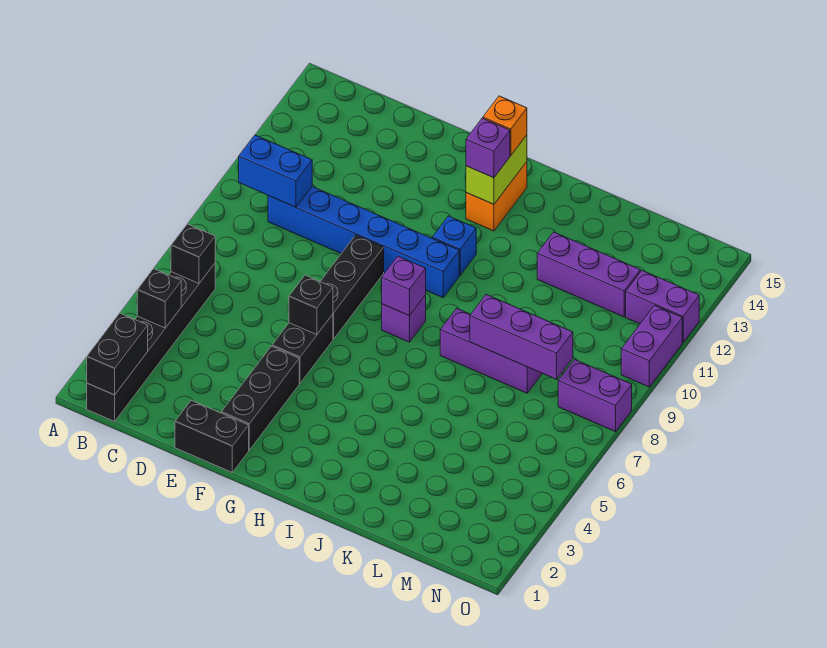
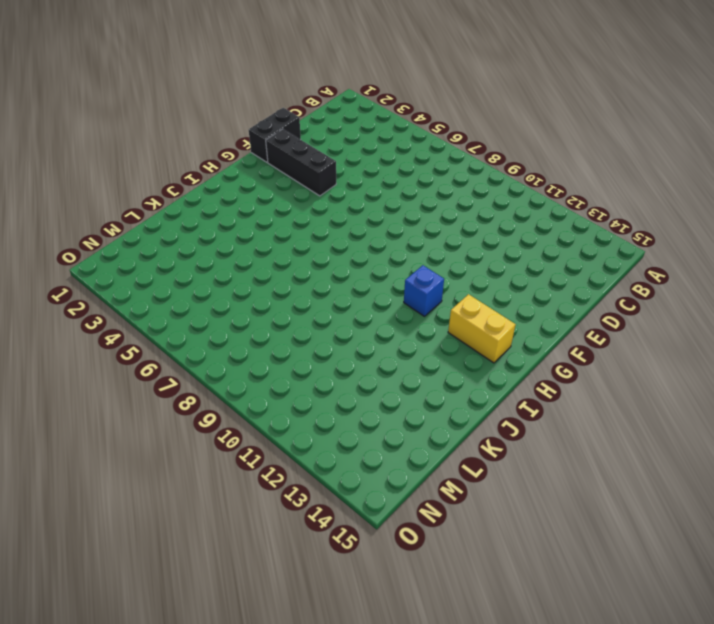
yellow 1x2 brick [448,294,516,363] -> orange 1x2 brick [466,162,527,231]
none -> black 1x6 brick [87,264,215,421]
none -> blue 1x6 brick [268,187,459,298]
none -> black 1x2 brick [272,314,333,383]

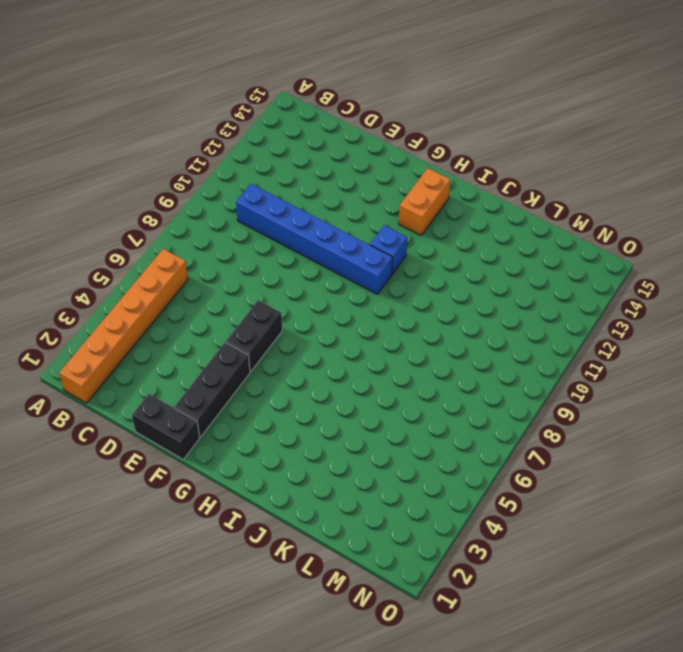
orange 1x6 brick [59,249,188,403] -> black 1x6 brick [87,264,215,421]
none -> black 1x3 brick [320,235,384,339]
none -> purple 1x1 brick [382,295,426,342]
none -> purple 1x3 brick [440,308,542,393]

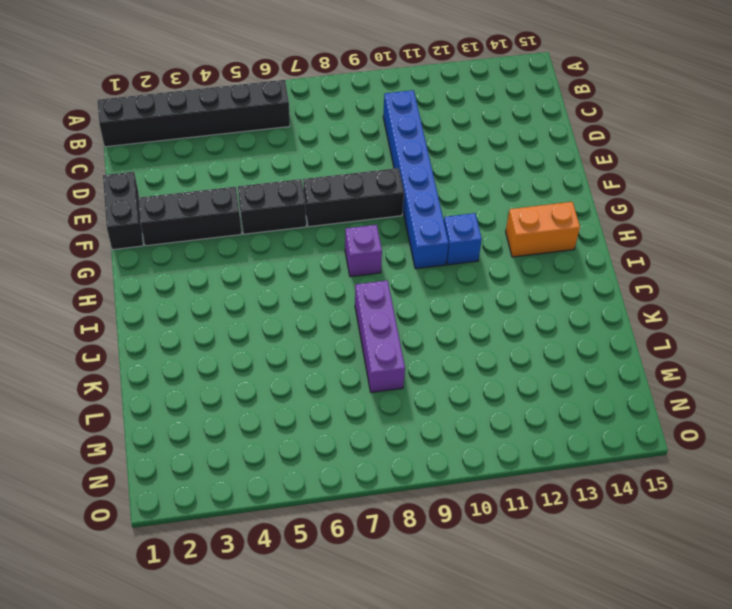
none -> purple 1x3 brick [537,232,640,317]
none -> purple 1x2 brick [558,359,632,432]
none -> purple 1x2 brick [626,271,699,342]

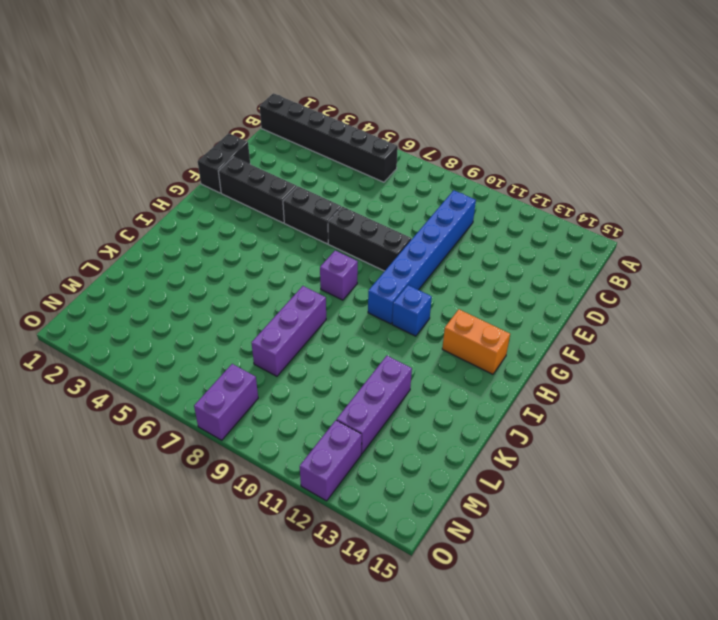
none -> purple 1x2 brick [621,305,682,387]
none -> black 1x2 brick [87,313,148,395]
none -> black 1x1 brick [137,268,181,328]

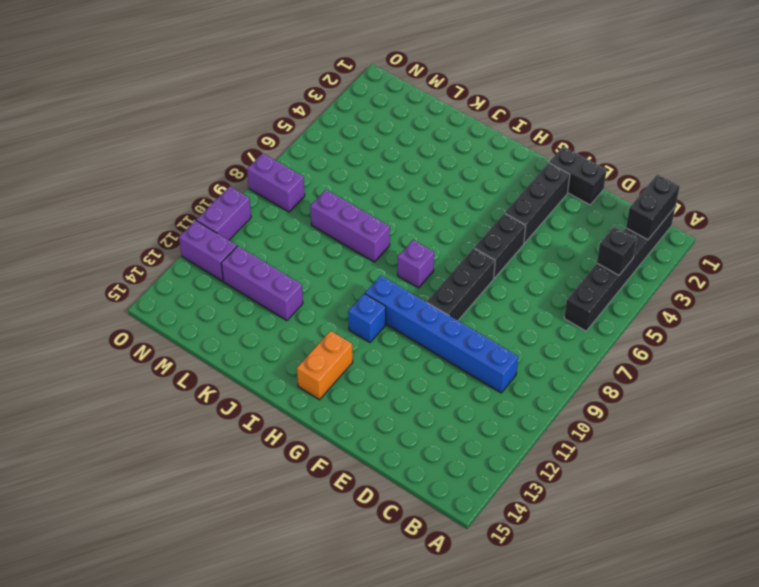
none -> black 1x1 brick [171,224,215,283]
none -> blue 1x2 brick [239,135,312,207]
none -> black 1x1 brick [289,275,333,335]

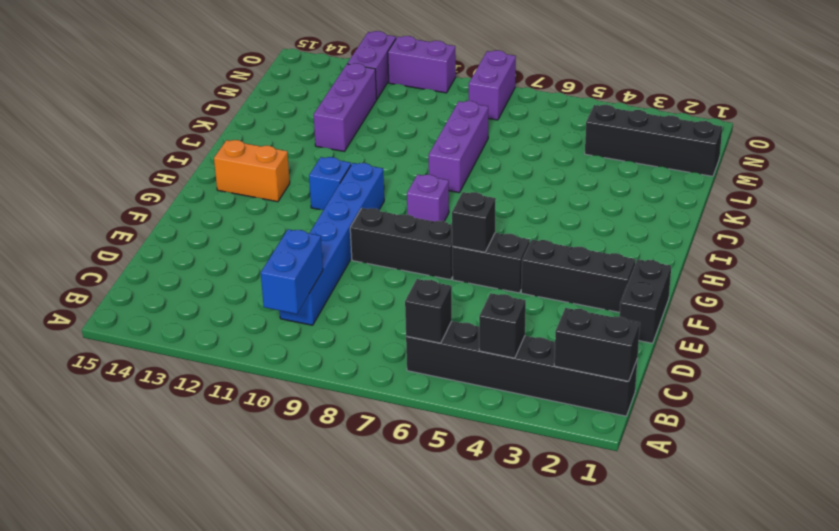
black 1x4 brick [585,105,722,176] -> none
none -> purple 1x1 brick [382,256,426,316]
none -> lime 1x2 brick [466,135,527,204]
none -> purple 1x3 brick [470,295,573,379]

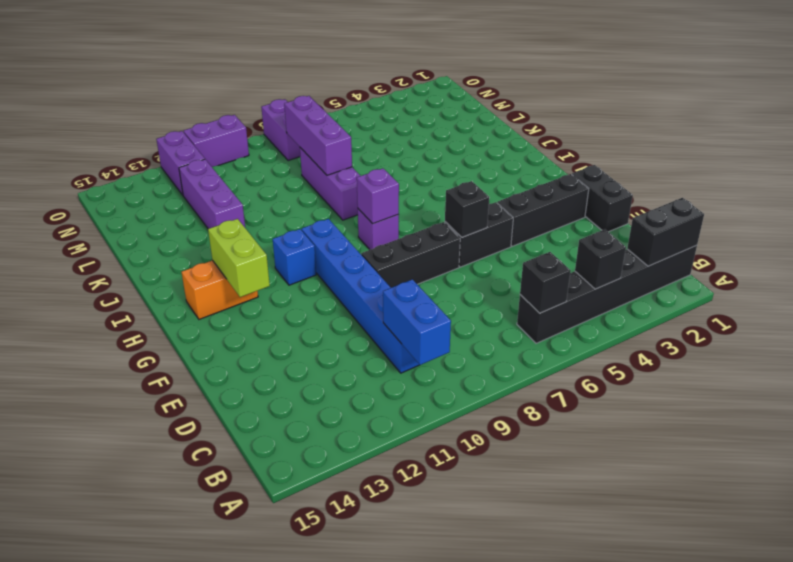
lime 1x2 brick [208,219,270,297] -> lime 1x2 brick turned to [466,135,527,204]
none -> purple 1x1 brick [466,118,510,178]
none -> orange 1x1 brick [483,96,527,155]

